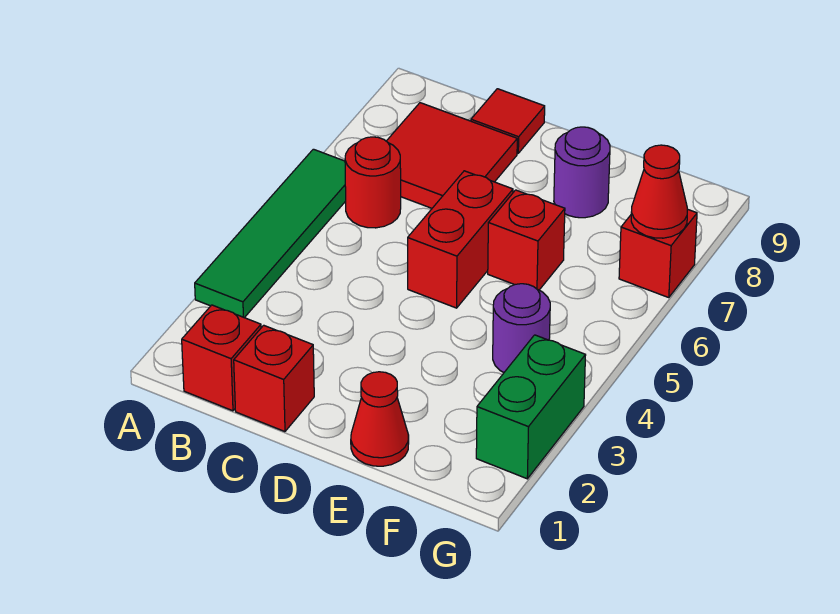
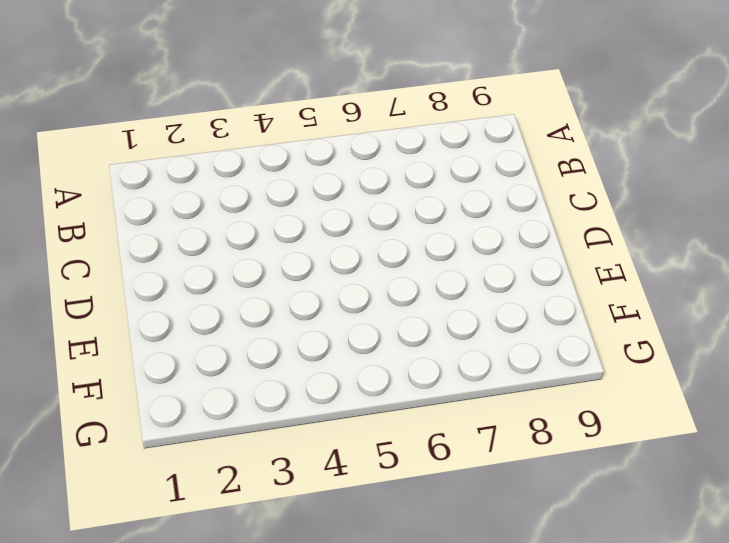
none -> green 1x4 tile [195,149,346,318]
none -> red 1x1 brick [182,305,261,411]
none -> red 1x1 round brick [345,137,401,228]

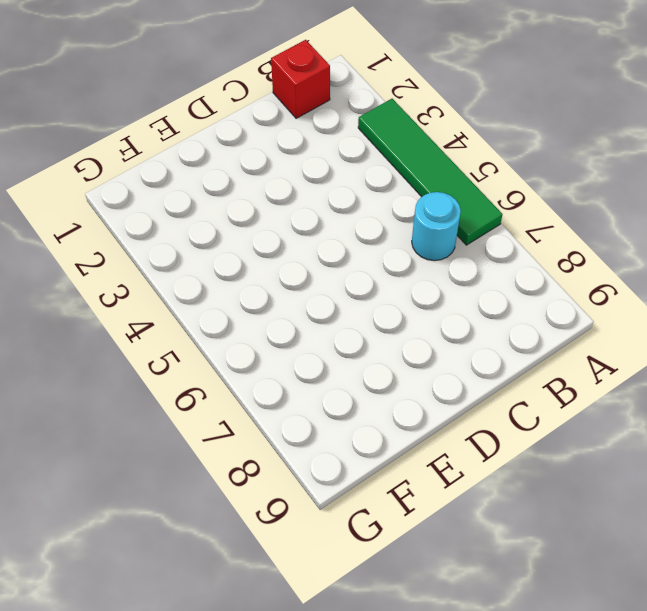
cyan 1x1 round brick [412,192,461,261] -> red 1x1 round brick [345,137,401,228]
none -> red 2x2 tile [387,103,517,208]
none -> red 1x1 brick [234,325,314,432]
none -> red 1x1 tile [471,89,545,153]

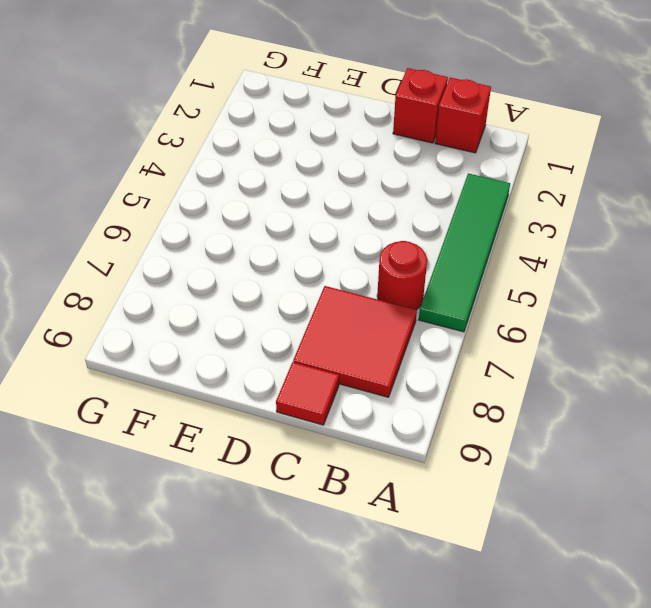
none -> red 1x2 brick [408,171,513,308]
none -> red 1x1 cone [351,372,409,466]
none -> red 1x1 brick [488,190,565,290]

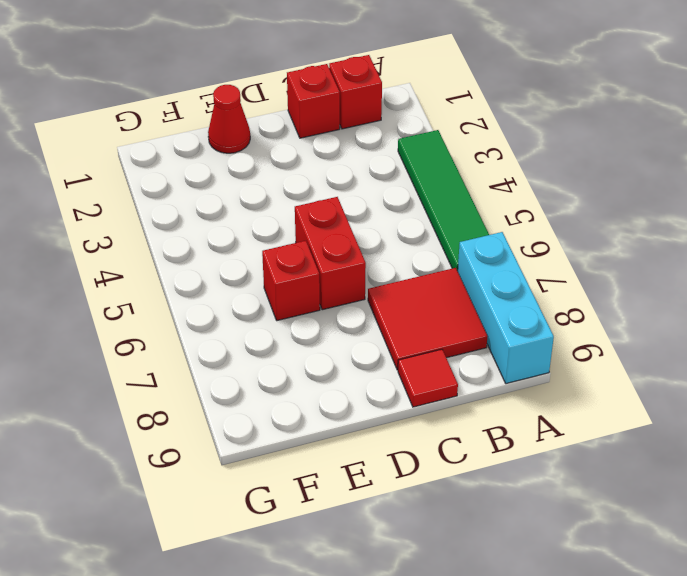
cyan 1x3 brick [458,232,554,384] -> none
none -> red 1x1 round brick [345,137,401,228]
none -> purple 1x1 round brick [554,127,610,218]
none -> purple 1x1 round brick [493,284,550,372]

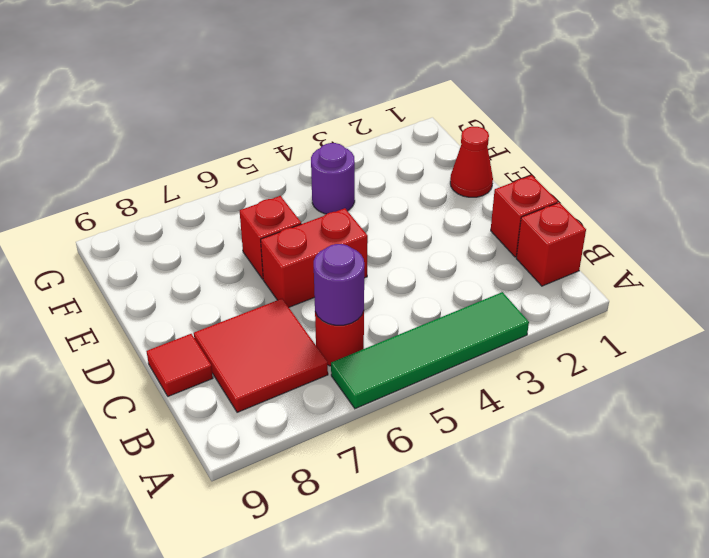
purple 1x1 round brick [314,244,364,325] -> purple 1x1 round brick moved to [554,127,610,218]
none -> green 1x2 brick [476,335,586,479]
none -> red 1x1 brick [619,209,697,297]
none -> red 1x1 cone [631,145,687,238]

